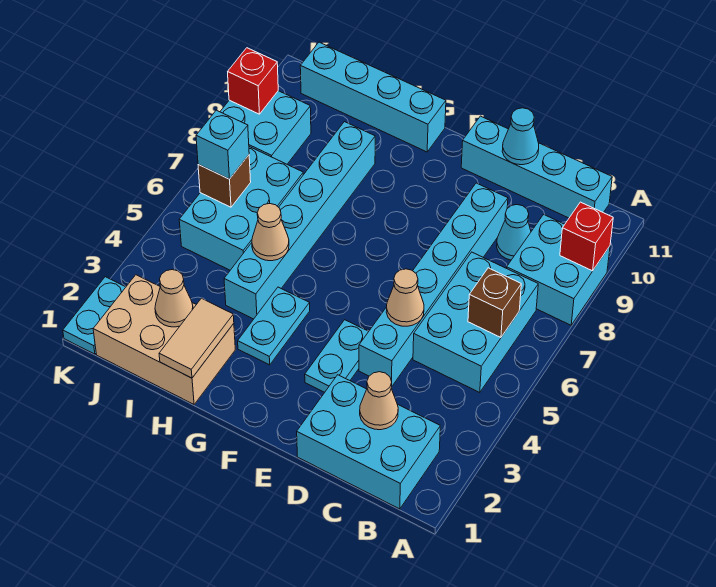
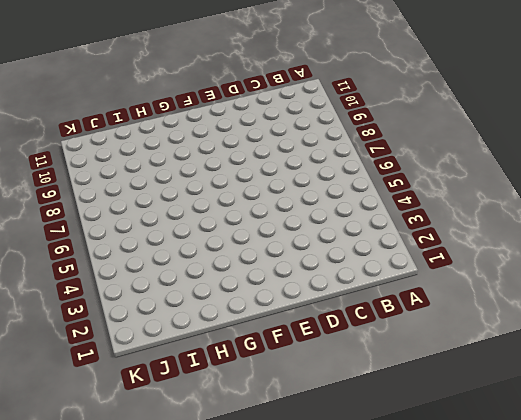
none -> cyan 2x2 brick [507,215,610,325]
none -> cyan 2x3 brick [297,375,440,509]
none -> cyan 2x3 brick [413,252,538,393]

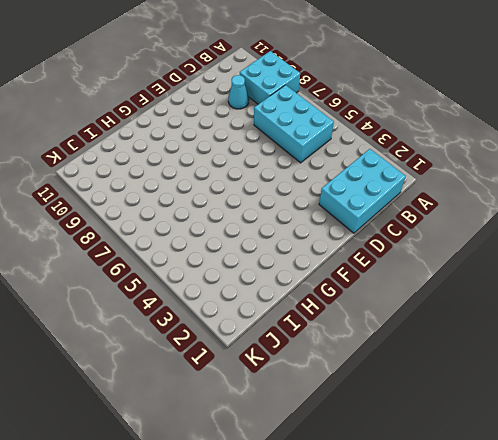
none -> cyan 1x4 brick [461,116,612,218]
none -> cyan 1x6 brick [359,183,508,386]
none -> cyan 1x2 plate [305,320,369,392]

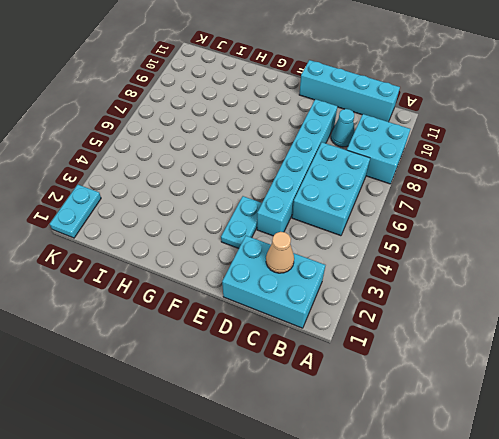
none -> cyan 1x2 plate [238,287,310,365]
none -> cyan 1x4 brick [300,42,446,152]
none -> tan 2x3 brick [93,275,235,404]

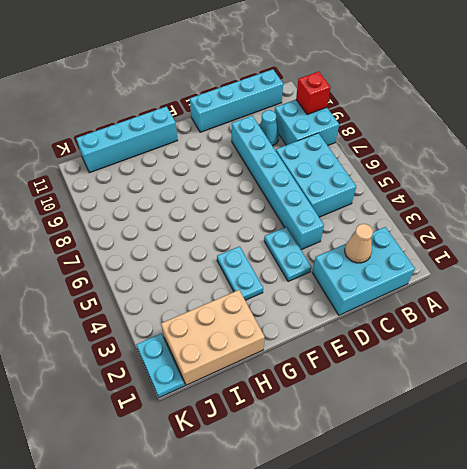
none -> cyan 1x6 brick [224,122,375,319]
none -> cyan 2x3 brick [179,147,303,270]
none -> cyan 2x2 brick [220,91,311,164]

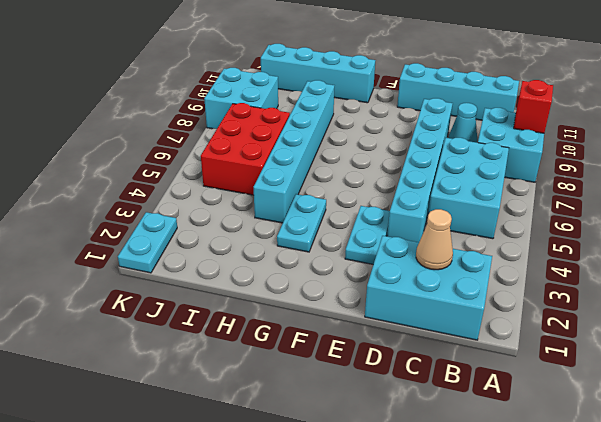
red 2x3 brick [201,103,290,195] -> cyan 2x3 brick [179,147,303,270]
none -> tan 2x3 brick [93,275,235,404]
none -> brown 1x1 brick [468,268,521,337]
none -> tan 1x1 cone [386,269,424,326]

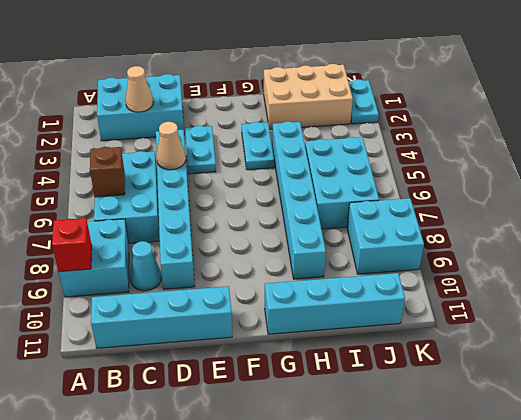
none -> cyan 1x1 cone [502,108,539,165]
none -> tan 1x2 tile [159,298,234,378]
none -> tan 1x1 cone [252,203,289,261]

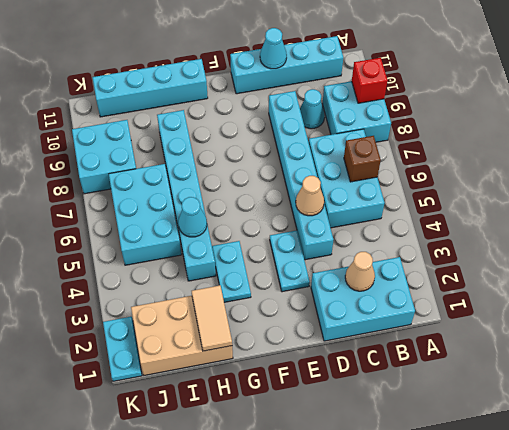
cyan 1x1 cone [178,197,207,237] -> tan 1x1 cone [252,203,289,261]
none -> tan 1x1 cone [155,270,193,327]
none -> brown 1x1 brick [198,155,251,207]
none -> red 1x1 brick [228,48,278,114]

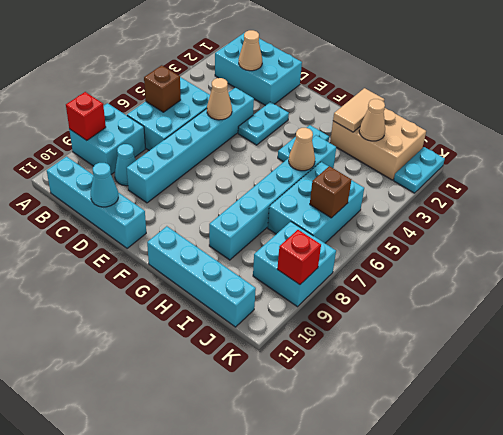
none -> cyan 1x1 brick [196,110,249,179]

